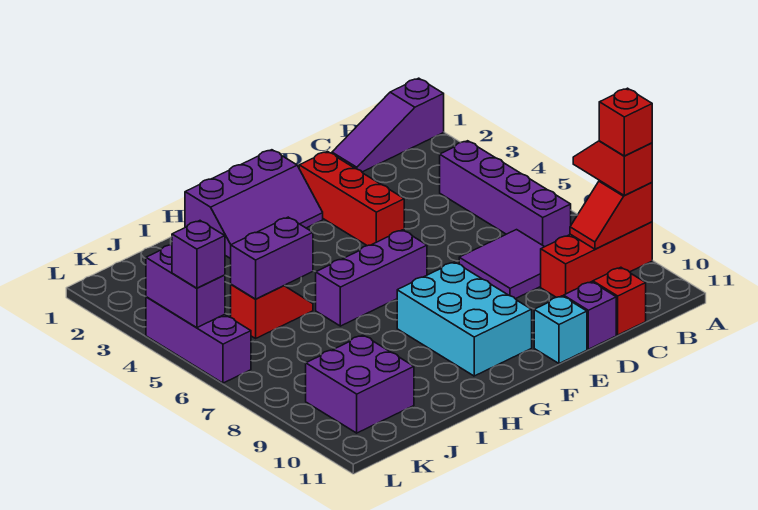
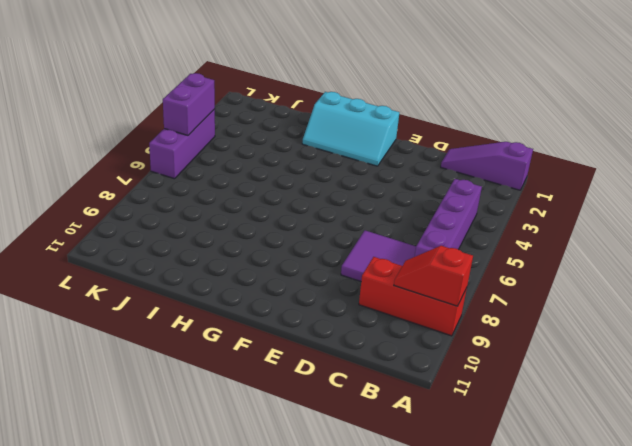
cyan 2x3 slope [302,92,399,166] -> purple 2x3 slope [185,150,323,259]
none -> red 1x1 brick [593,267,646,335]
none -> purple 1x1 brick [564,282,616,349]
none -> red 1x3 brick [299,151,404,246]

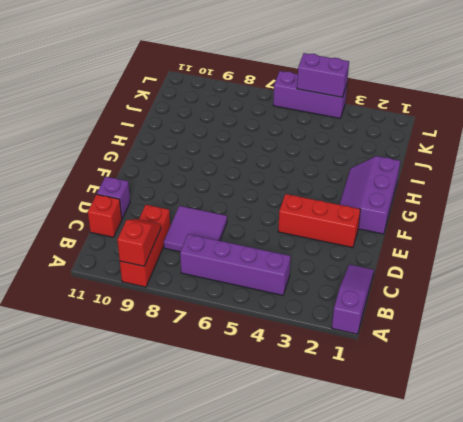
none -> cyan 1x1 brick [534,296,587,364]
none -> purple 1x3 brick [316,230,427,326]
none -> cyan 2x3 brick [397,262,532,376]

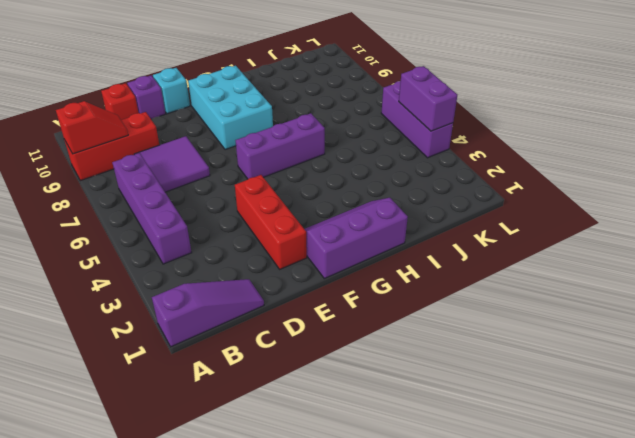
none -> red 1x2 slope [231,285,313,338]
none -> purple 2x2 brick [306,335,414,433]
none -> purple 1x2 brick [231,217,313,299]

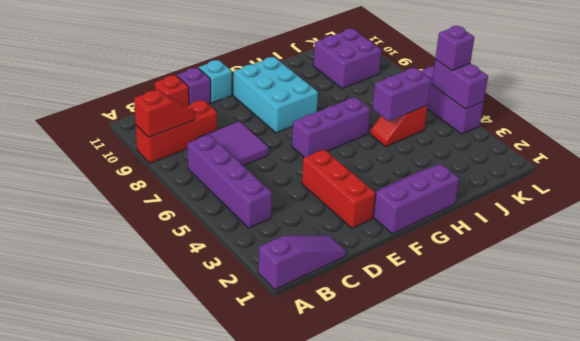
none -> red 1x2 slope [573,141,652,196]
none -> red 1x1 brick [599,88,652,156]

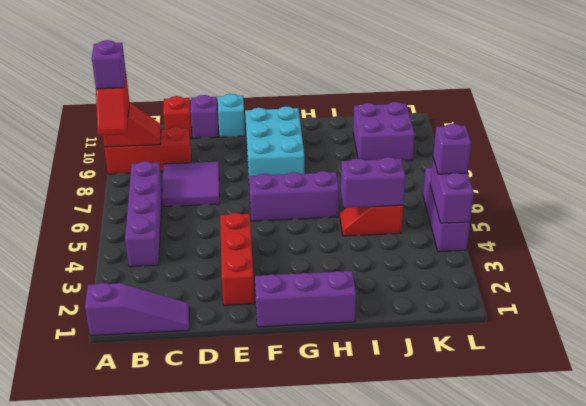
purple 1x1 brick [92,40,126,89] -> red 1x1 brick [599,88,652,156]

